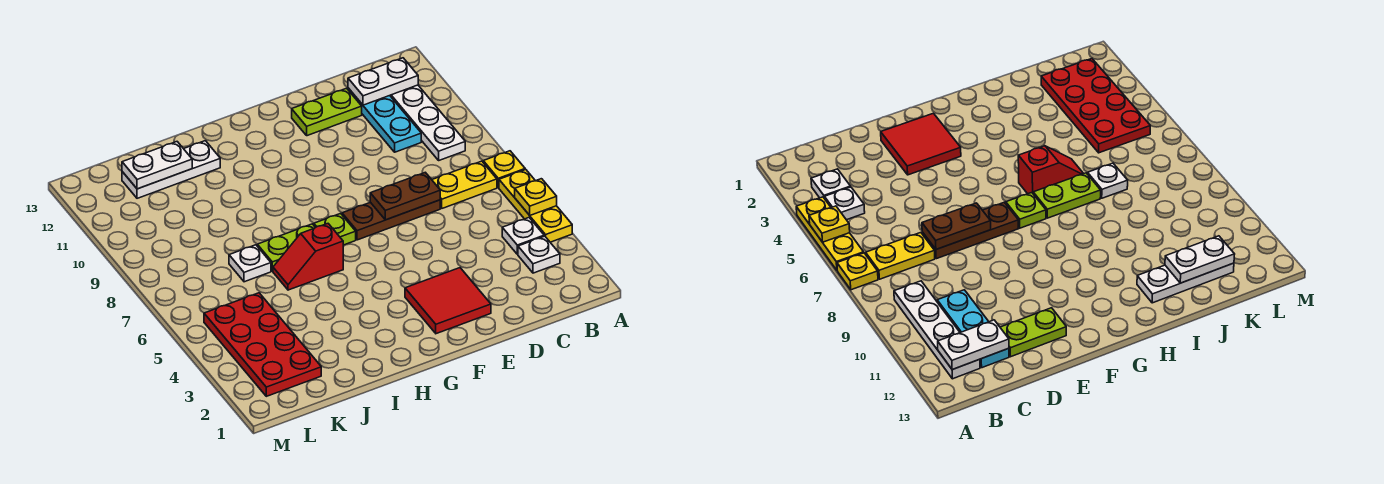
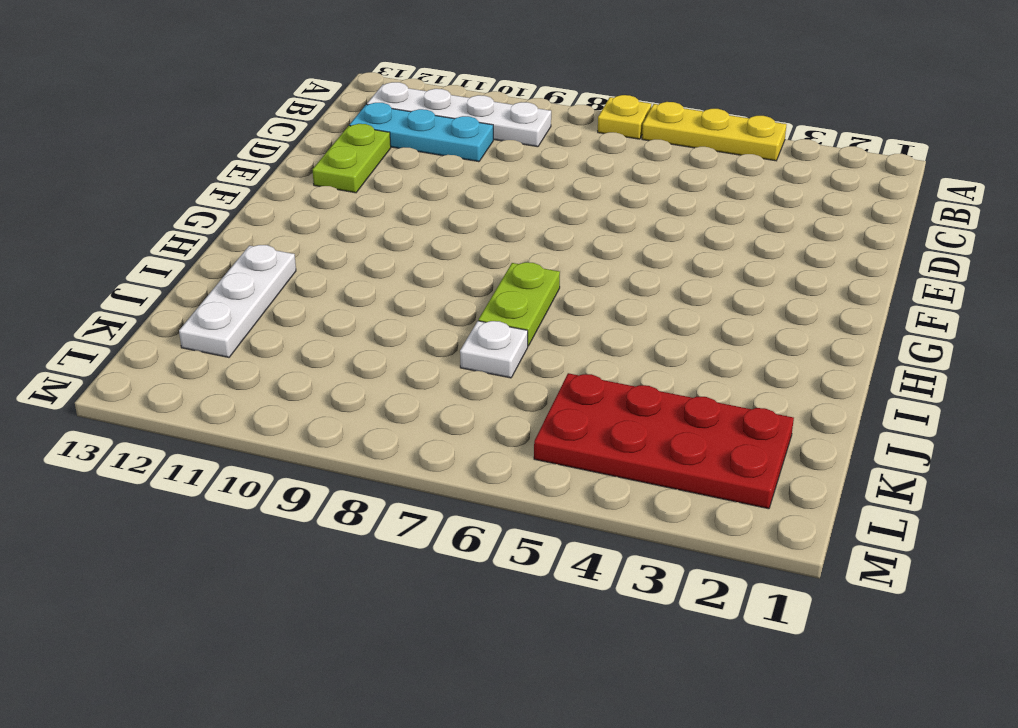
none -> white 1x1 plate [518,236,560,273]
none -> white 1x1 plate [502,218,544,254]
none -> yellow 1x2 plate [432,161,497,208]

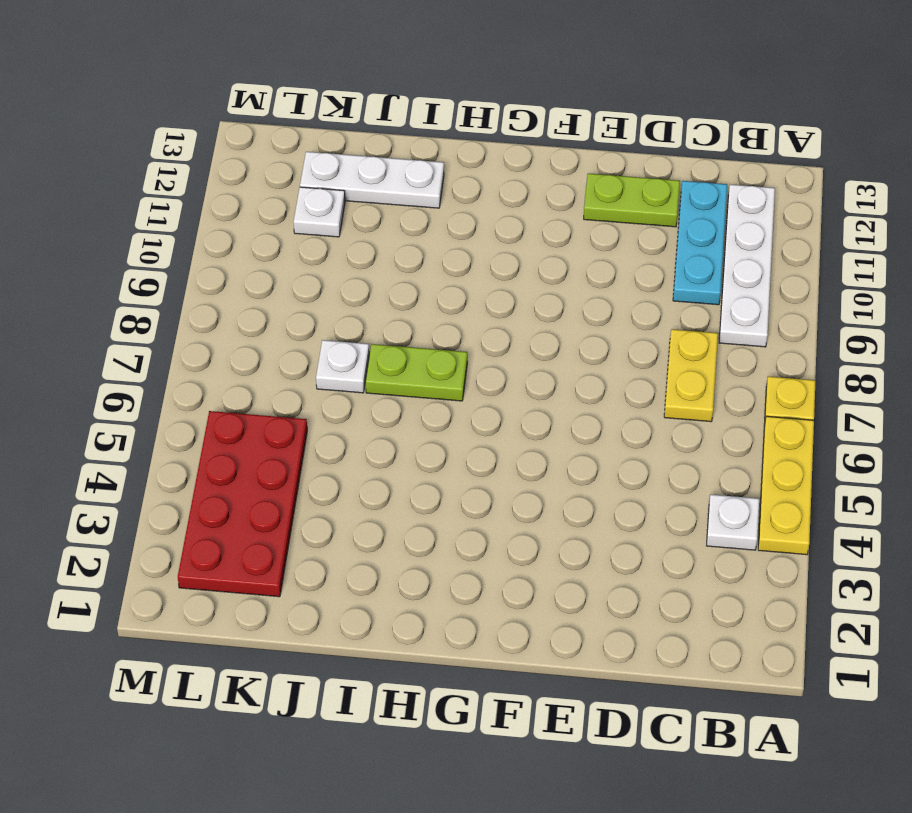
yellow 1x2 plate [664,329,718,422] -> yellow 1x2 plate turned to [432,161,497,208]
white 1x1 plate [294,187,345,237] -> white 1x1 plate moved to [518,236,560,273]
none -> brown 1x3 plate [342,200,440,240]
none -> red 2x2 tile [405,268,491,334]
none -> lime 1x1 plate [314,214,356,245]

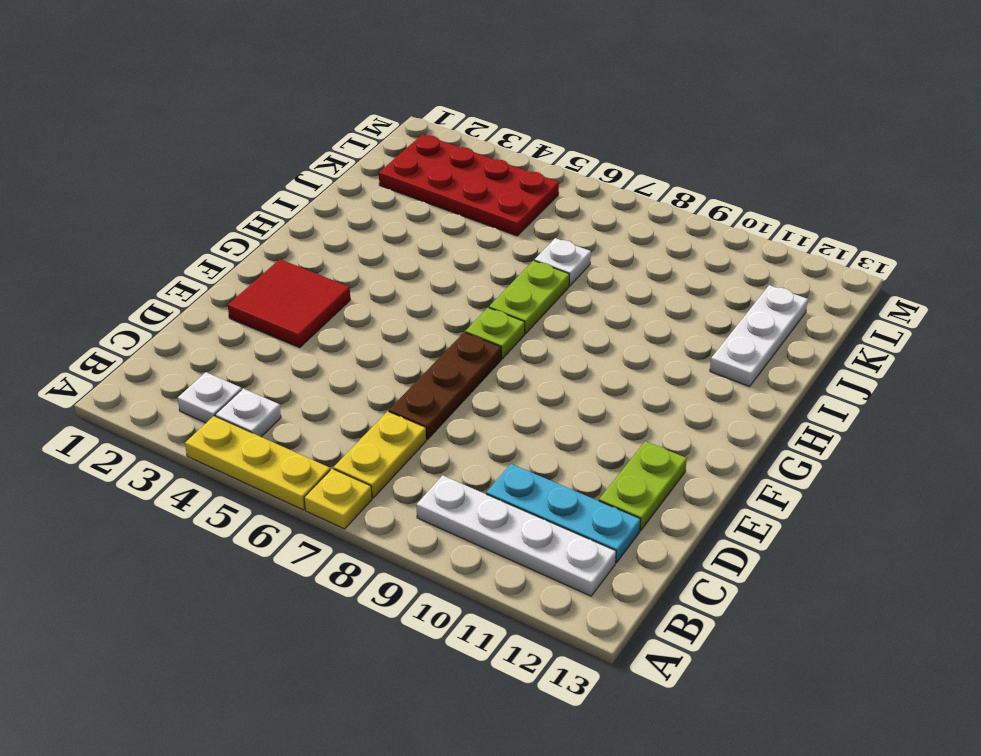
none -> red 1x2 slope [273,224,343,290]
none -> yellow 1x1 plate [515,179,557,215]
none -> white 1x2 plate [348,58,418,105]

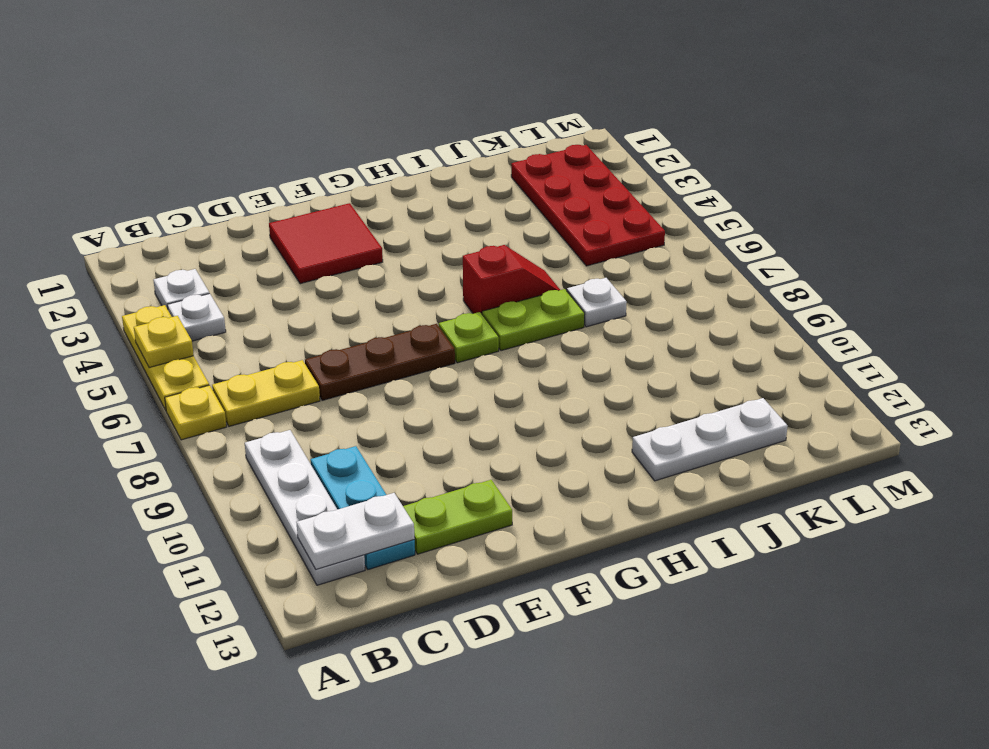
none -> brown 1x2 plate [370,172,440,220]
none -> white 1x2 plate [122,142,192,189]

